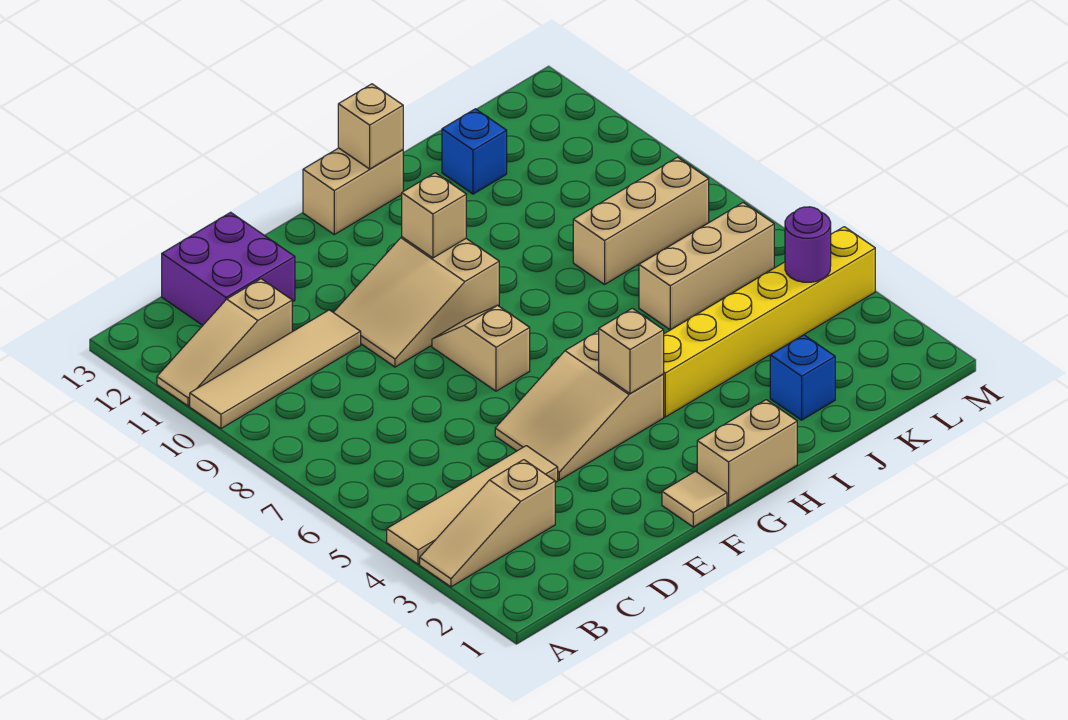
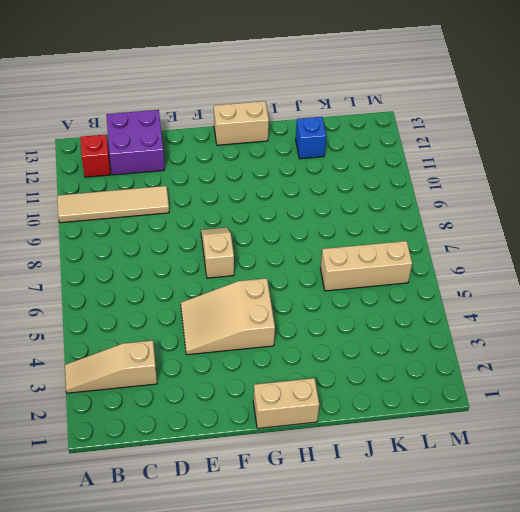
red 1x1 brick [80,135,111,177] -> none
none -> tan 1x4 tile [387,446,558,564]
none -> tan 1x3 slope [157,279,292,406]
none -> tan 2x3 slope [333,237,499,367]

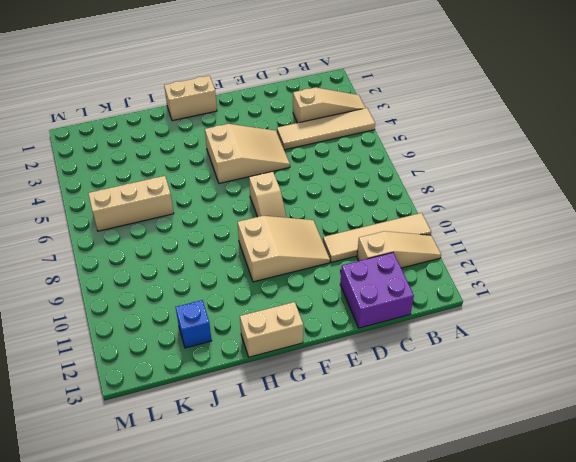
none -> tan 1x1 tile [662,471,727,527]
none -> yellow 1x6 brick [664,227,875,417]
none -> blue 1x1 brick [770,335,835,420]

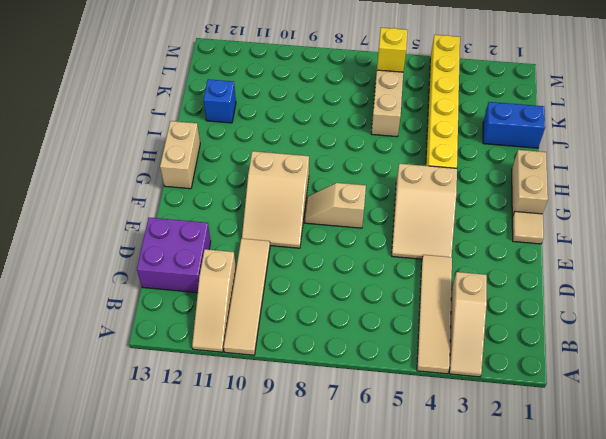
blue 1x2 brick [483,102,545,148] -> blue 1x1 brick [770,335,835,420]
yellow 1x1 brick [377,28,408,72] -> none
none -> tan 1x3 brick [573,157,709,285]
none -> tan 1x1 brick [599,308,664,394]
none -> tan 1x1 brick [402,173,466,258]

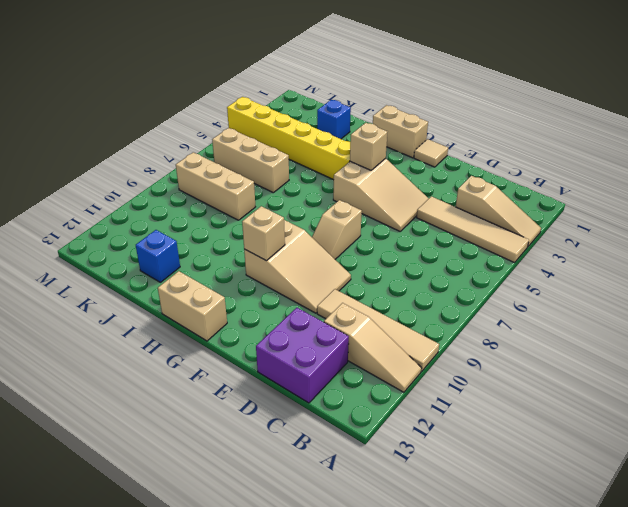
none -> tan 1x1 brick [338,84,403,169]
none -> purple 1x1 round brick [785,207,831,282]

